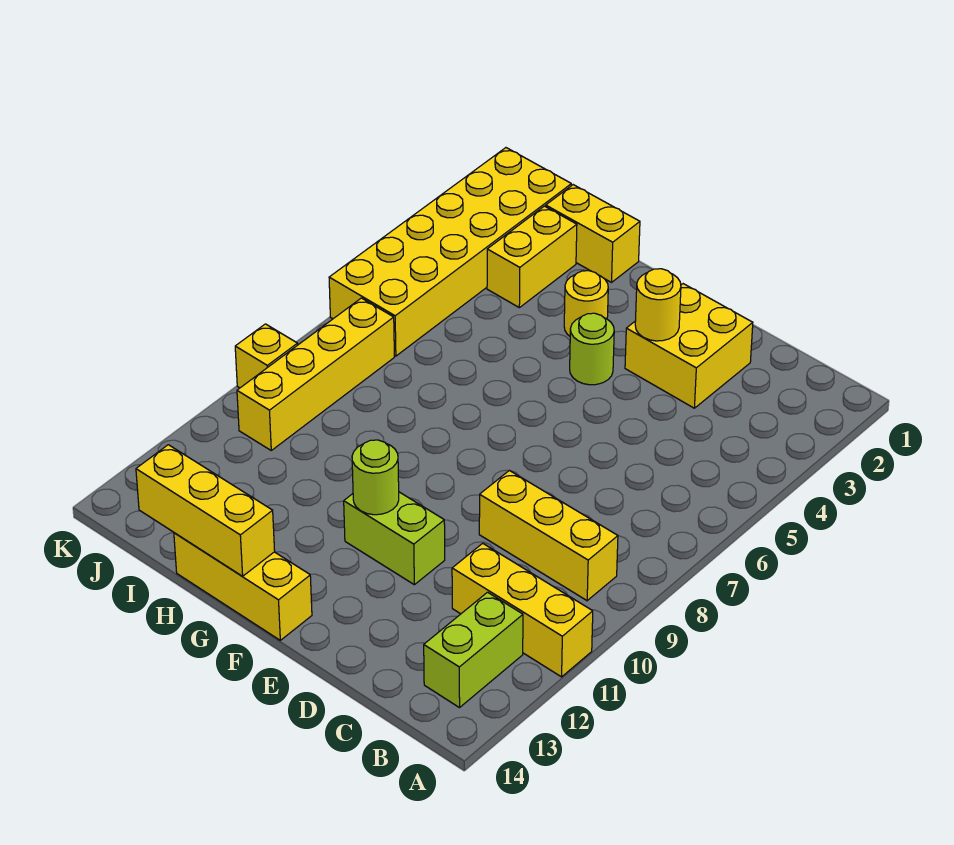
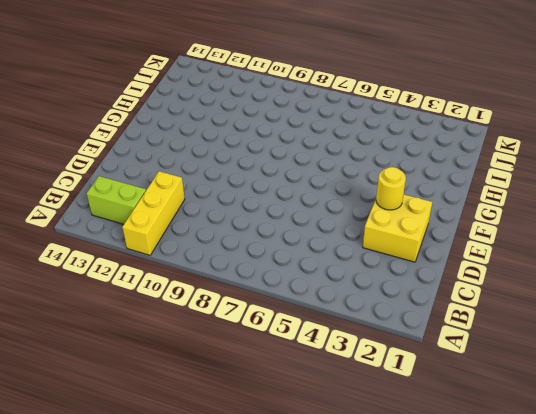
none -> yellow 1x3 brick [479,470,618,601]
none -> lime 1x2 brick [344,492,445,585]
none -> lime 1x1 round brick [570,313,614,385]

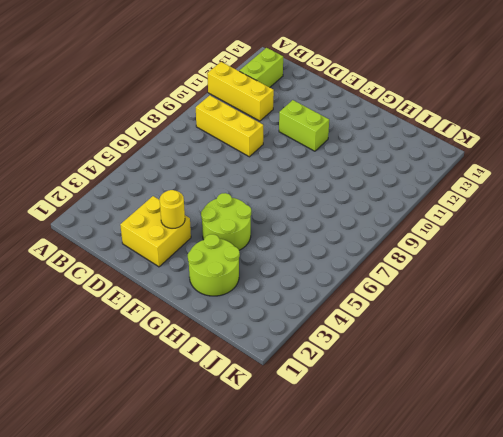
lime 2x2 round brick [201,193,251,250] -> lime 1x1 round brick [570,313,614,385]
lime 2x2 round brick [188,234,240,296] -> yellow 1x1 round brick [564,271,608,336]
none -> yellow 1x3 brick [174,533,312,640]
none -> yellow 1x2 brick [546,185,640,282]
none -> yellow 1x2 brick [487,206,577,308]

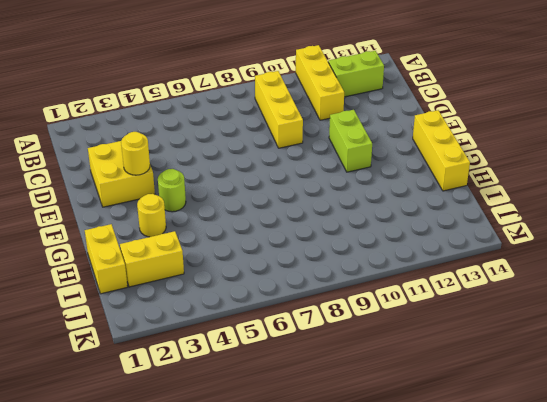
none -> yellow 2x6 brick [329,148,571,356]
none -> yellow 1x4 brick [237,298,394,450]
none -> yellow 1x1 brick [235,324,298,388]

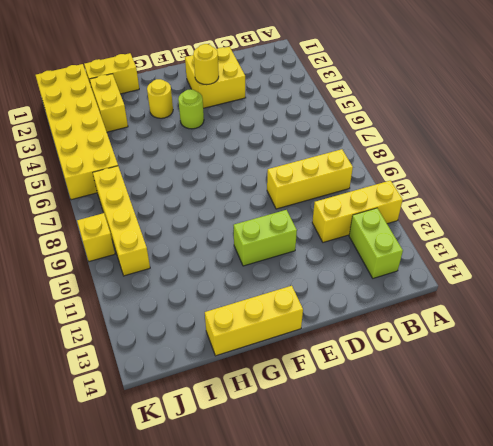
none -> lime 1x1 round brick [352,440,399,515]
none -> yellow 1x3 brick [136,445,275,576]

